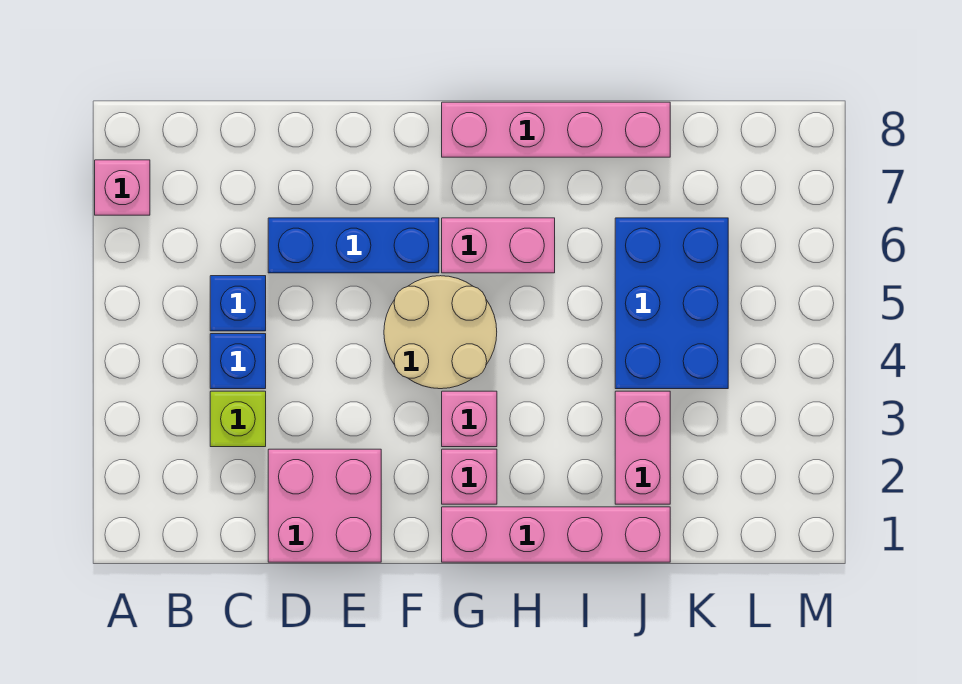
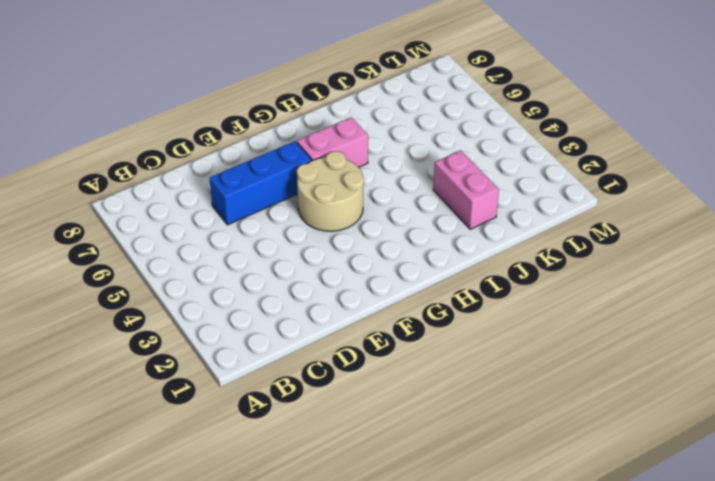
none -> pink 1x1 brick [95,160,150,215]
none -> lime 1x1 brick [210,391,266,447]
none -> blue 1x1 brick [210,334,266,389]

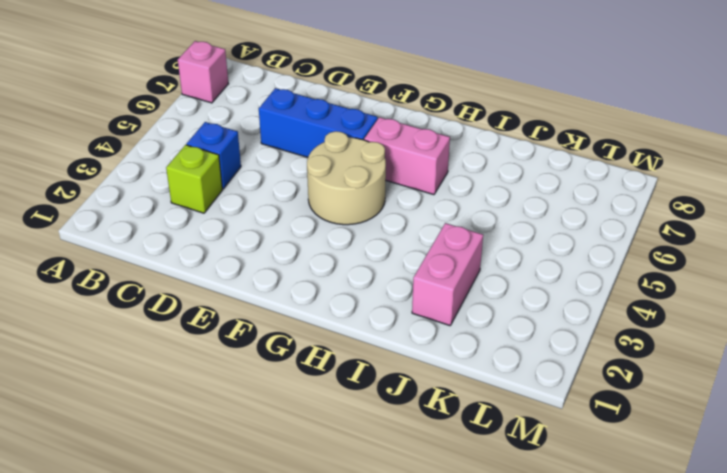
none -> blue 1x1 brick [210,276,266,331]
none -> pink 2x2 brick [268,449,381,562]
none -> pink 1x4 brick [442,507,670,562]

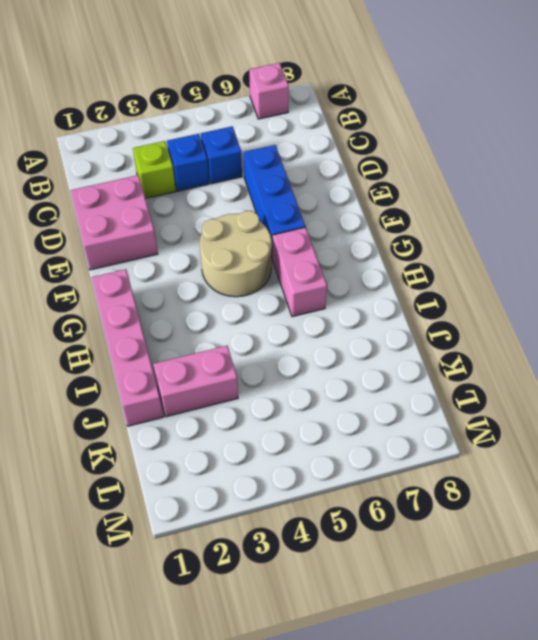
none -> pink 1x1 brick [442,449,497,504]
none -> pink 1x1 brick [442,391,497,447]
none -> pink 1x4 brick [442,102,670,157]

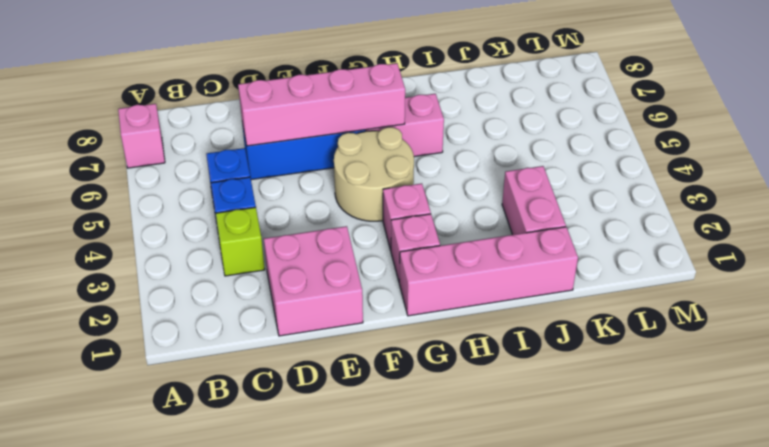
pink 1x4 brick [238,63,405,146] -> pink 1x4 brick moved to [442,102,670,157]
none -> blue 2x3 brick [615,218,728,389]

